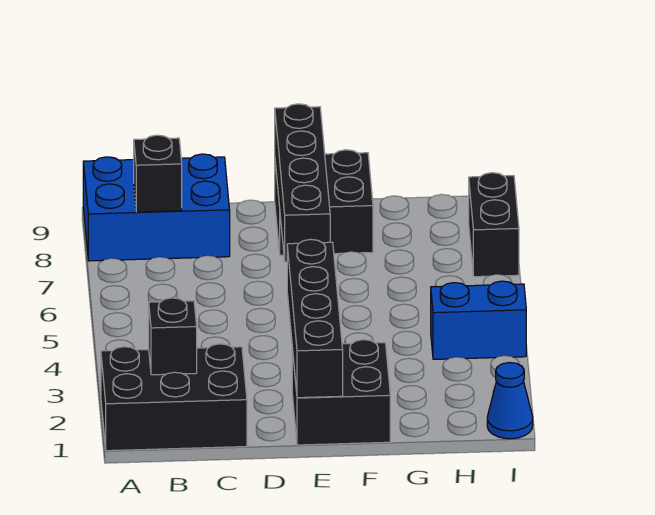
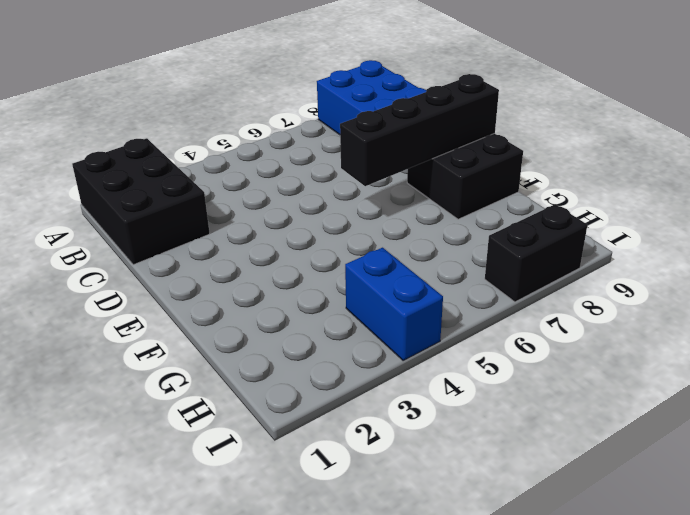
none -> black 2x2 brick [292,340,390,445]
none -> blue 1x1 cone [487,363,533,439]

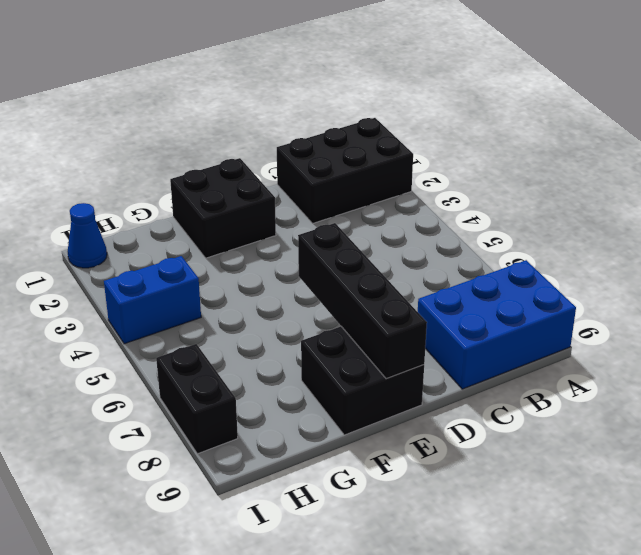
none -> black 1x1 brick [149,298,197,375]
none -> black 1x1 brick [134,135,182,212]

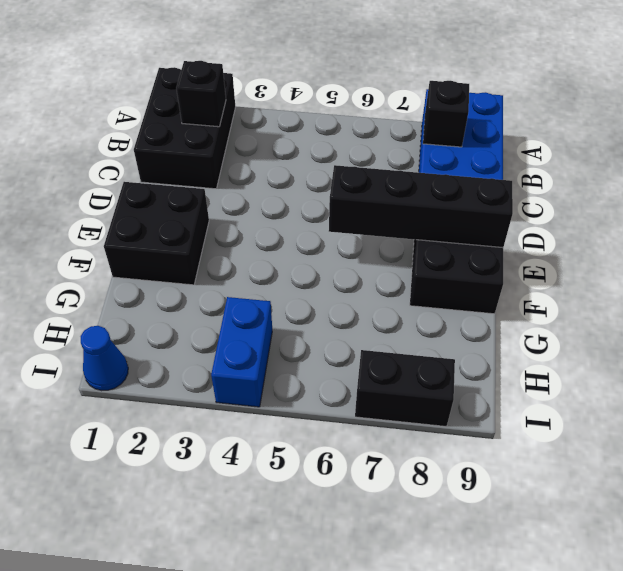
none -> black 1x4 brick [287,239,343,398]

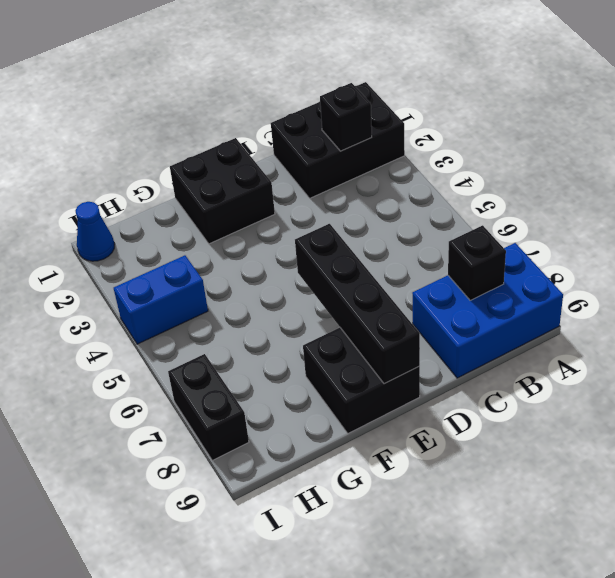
none -> black 1x4 brick [287,239,343,398]

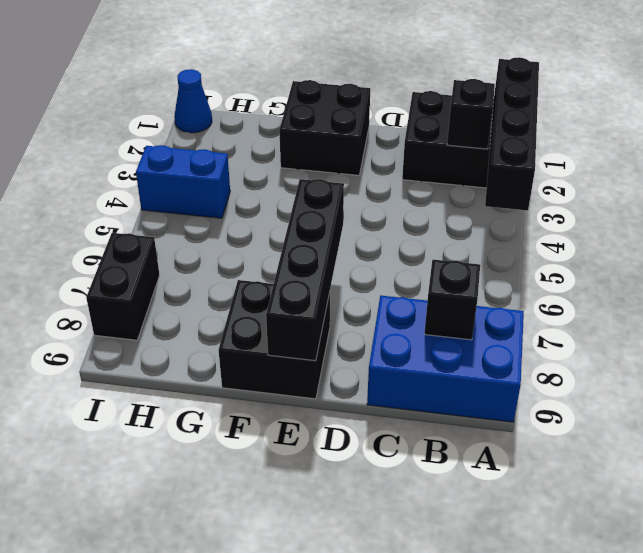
black 1x4 brick [485,57,539,211] -> black 1x4 brick moved to [287,239,343,398]

